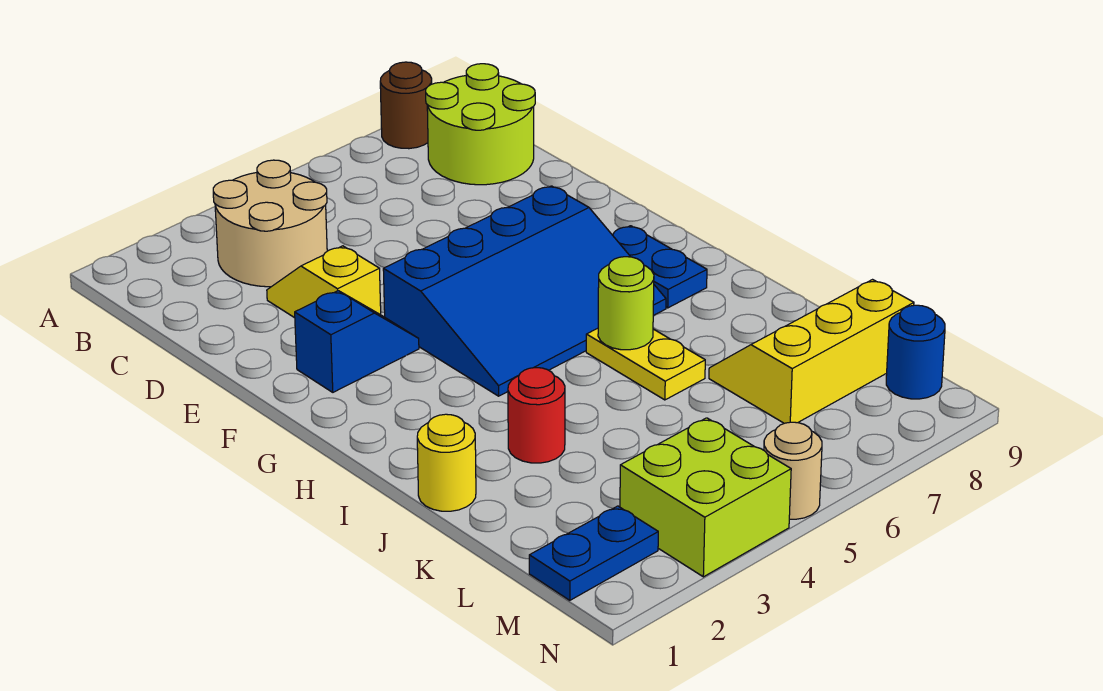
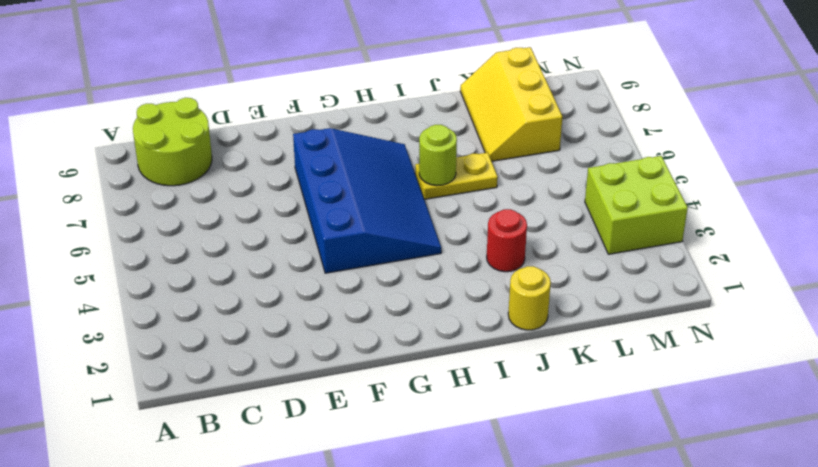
none -> brown 1x1 round brick [380,62,432,149]
none -> tan 2x2 round brick [213,160,327,287]
none -> yellow 1x2 slope [267,246,381,318]

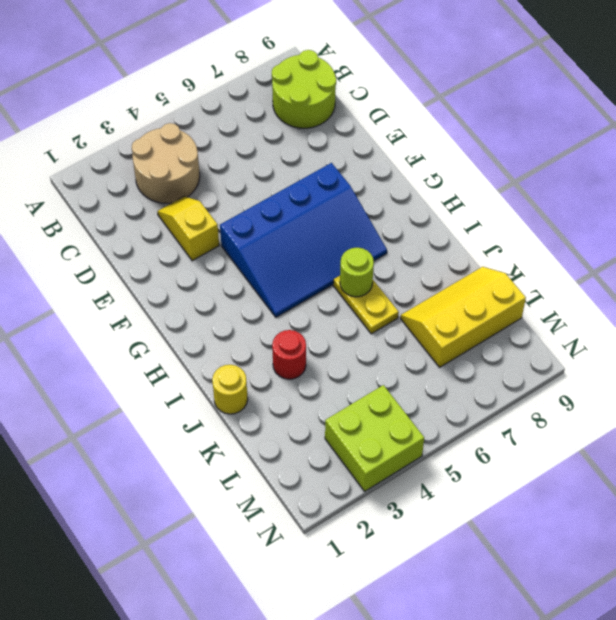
none -> brown 1x1 round brick [380,62,432,149]
none -> blue 1x2 slope [295,291,419,392]
none -> blue 1x2 plate [613,226,707,308]

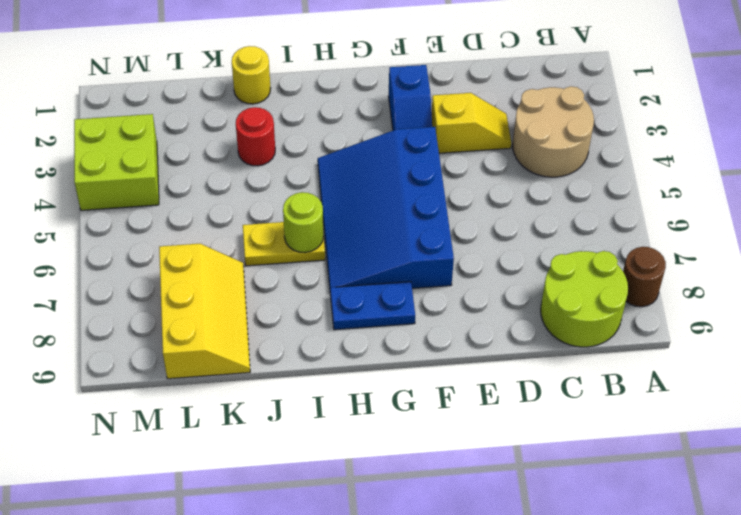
none -> blue 1x2 plate [529,506,658,600]
none -> blue 1x1 round brick [886,305,945,399]
none -> tan 1x1 round brick [764,422,822,519]

